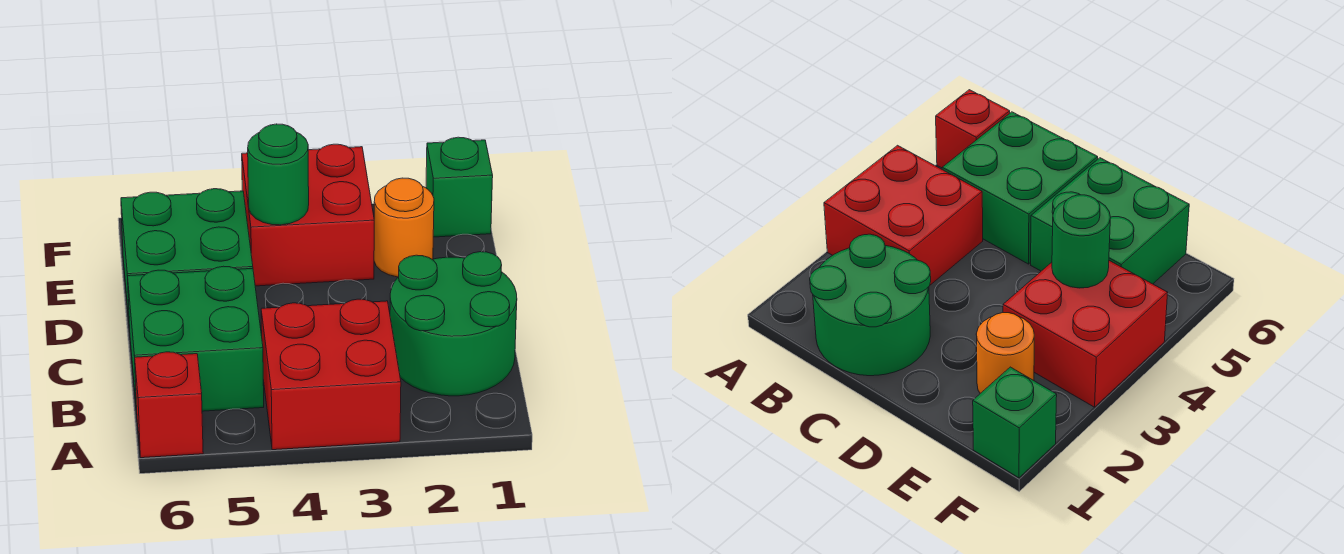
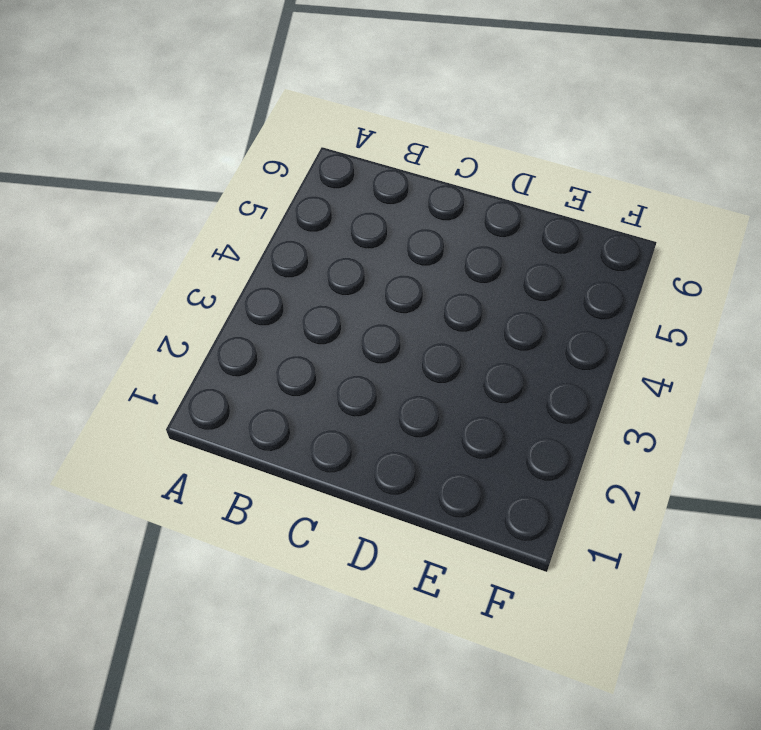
none -> red 2x2 brick [261,299,401,450]
none -> red 1x1 brick [135,352,203,458]

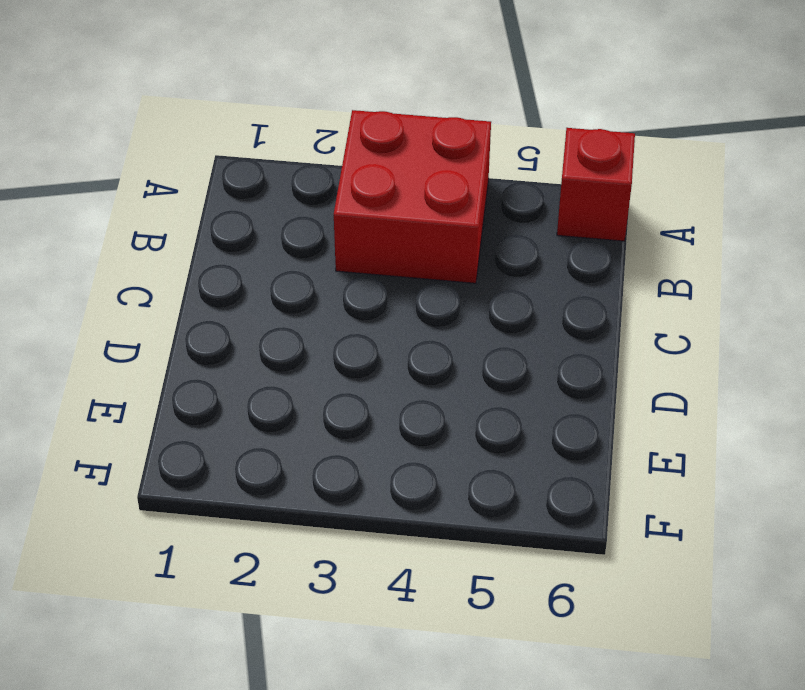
none -> green 2x2 round brick [390,252,517,396]
none -> green 2x2 brick [128,266,264,411]

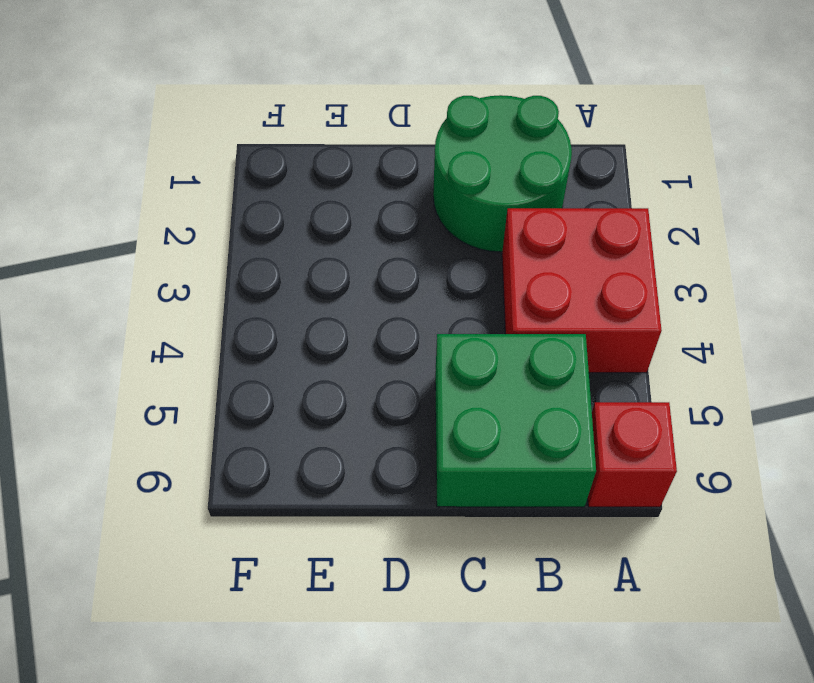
none -> green 2x2 brick [121,189,253,330]
none -> orange 1x1 round brick [374,178,434,277]

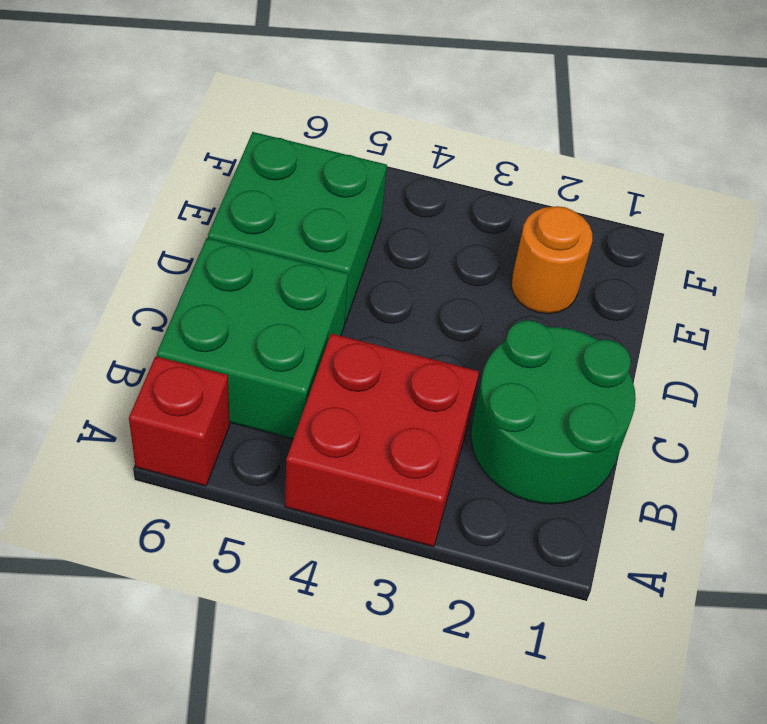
none -> red 2x2 brick [242,144,374,286]
none -> green 1x1 brick [426,137,493,237]

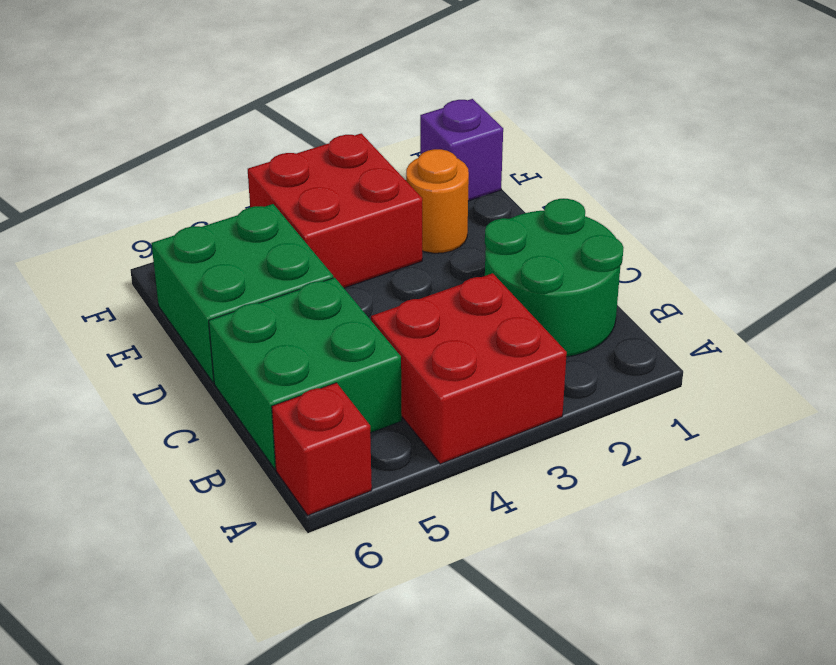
purple 1x1 brick [420,99,503,201] -> green 1x1 brick [426,137,493,237]
none -> green 1x1 round brick [248,124,309,225]

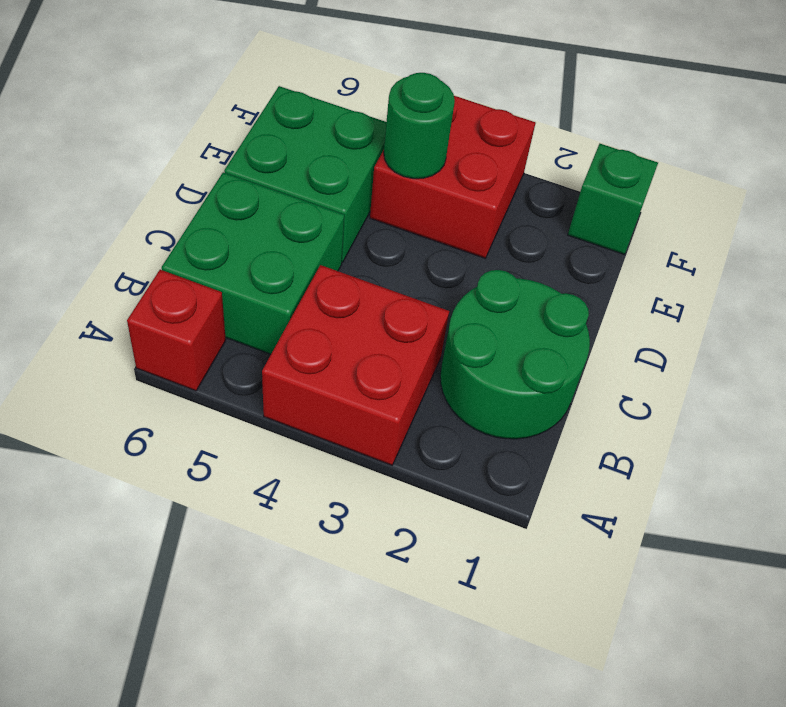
none -> orange 1x1 round brick [374,178,434,277]

